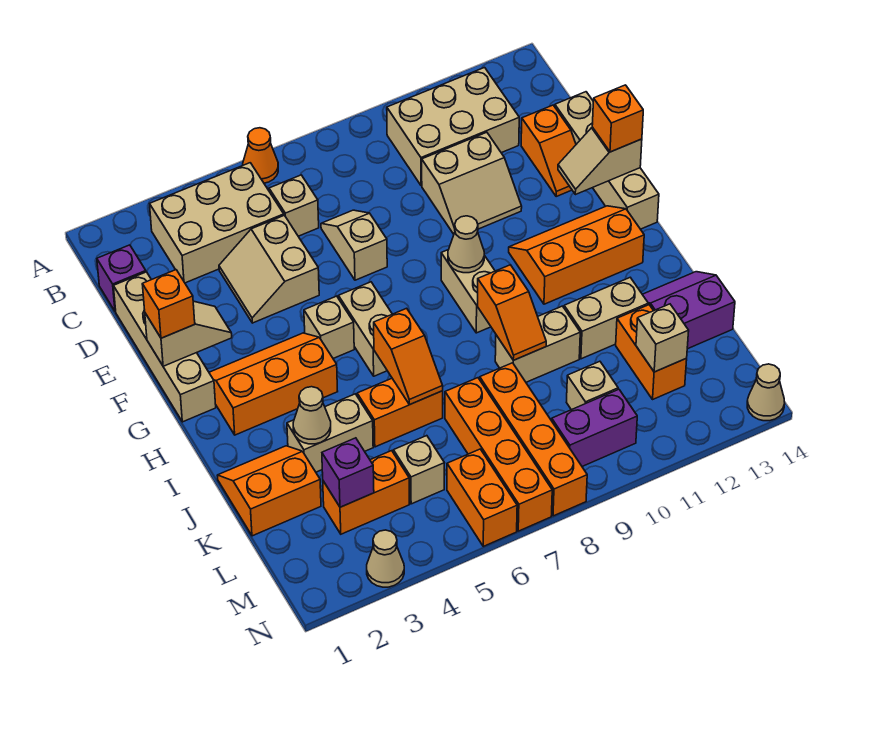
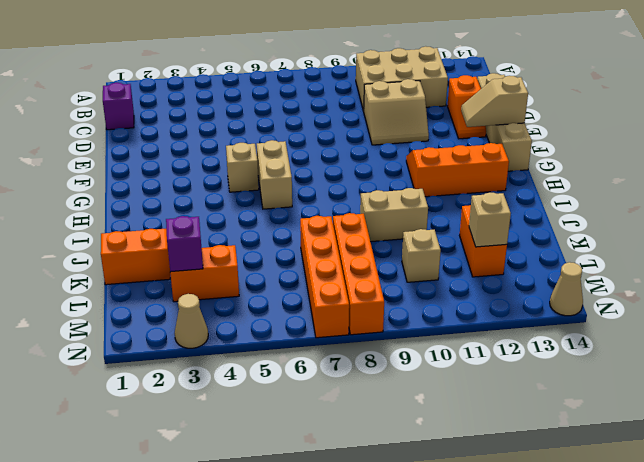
none -> orange 1x1 cone [243,128,278,183]
none -> tan 2x3 brick [150,163,284,283]
none -> tan 1x1 brick [269,175,319,236]
none -> tan 1x4 brick [113,272,216,422]

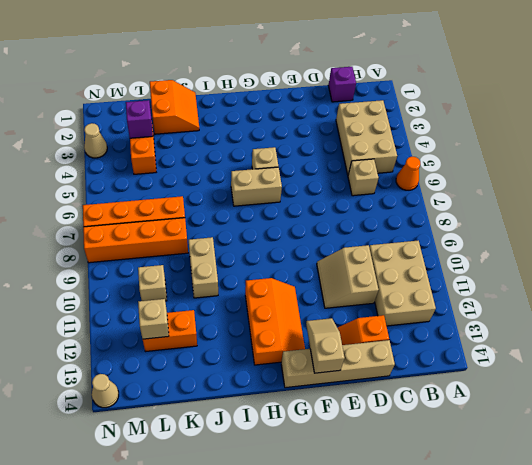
none -> tan 1x4 brick [113,272,216,422]
none -> tan 2x2 slope [219,215,319,323]
none -> tan 1x2 slope [321,210,387,280]
none -> orange 2x3 slope [209,333,338,435]

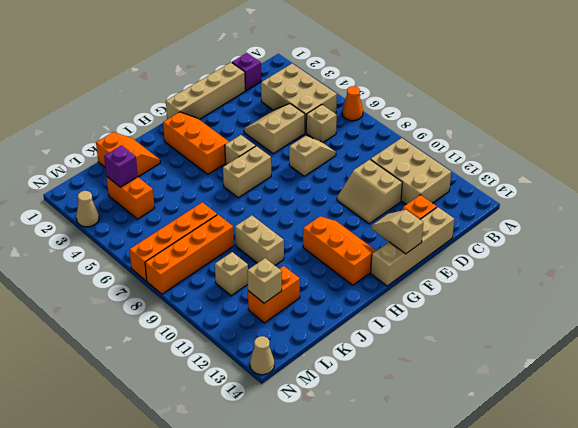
none -> tan 1x2 brick [441,250,495,333]
none -> tan 1x2 brick [287,394,373,472]
none -> orange 1x2 brick [357,379,443,447]
none -> tan 1x2 brick [564,278,648,359]

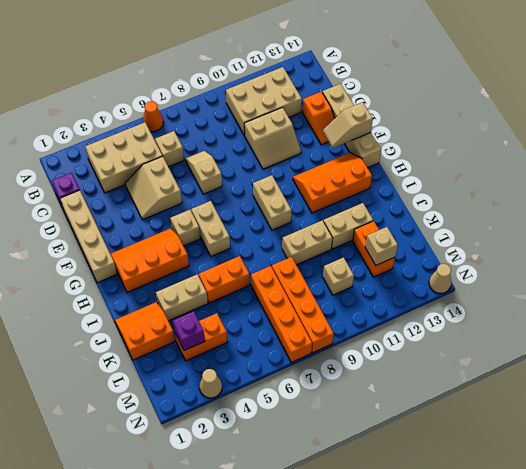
none -> purple 2x2 slope [642,272,735,349]
none -> tan 1x1 brick [393,436,444,504]
none -> orange 1x2 brick [447,449,517,546]
none -> purple 1x2 brick [552,389,637,466]

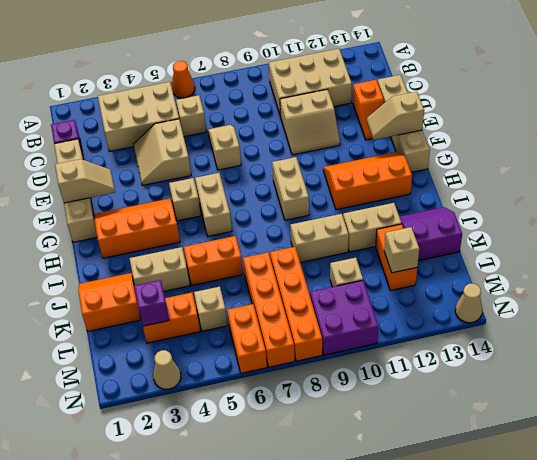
purple 2x2 brick [310,280,378,355] -> purple 1x2 brick [552,389,637,466]
none -> tan 1x1 cone [448,216,484,273]
none -> orange 1x2 slope [374,308,443,405]
none -> orange 1x2 slope [477,265,546,360]
none -> tan 1x1 cone [293,387,331,444]

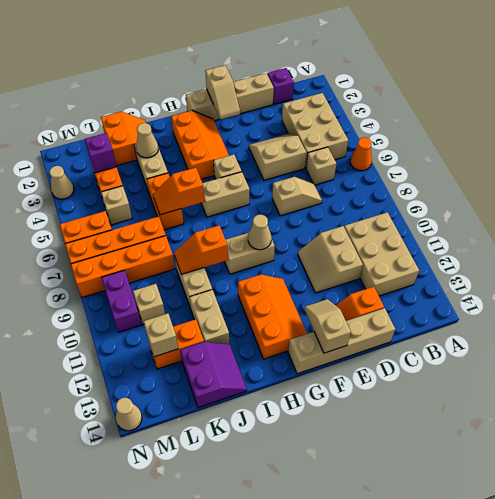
none -> orange 1x1 brick [142,270,195,338]
none -> orange 1x1 brick [592,85,643,152]

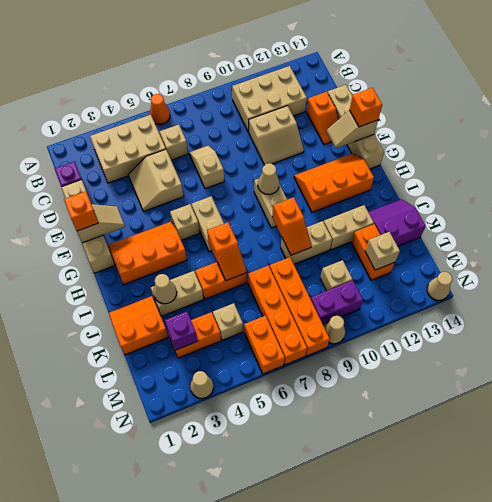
tan 1x1 cone [324,316,345,344] -> none

